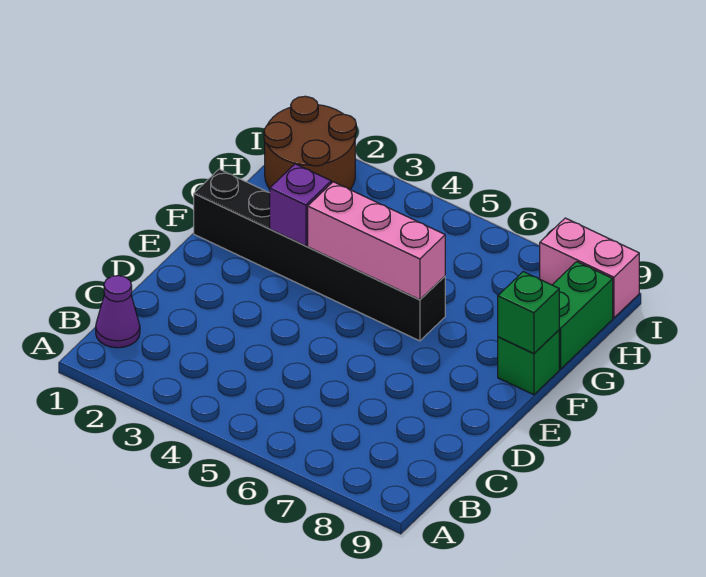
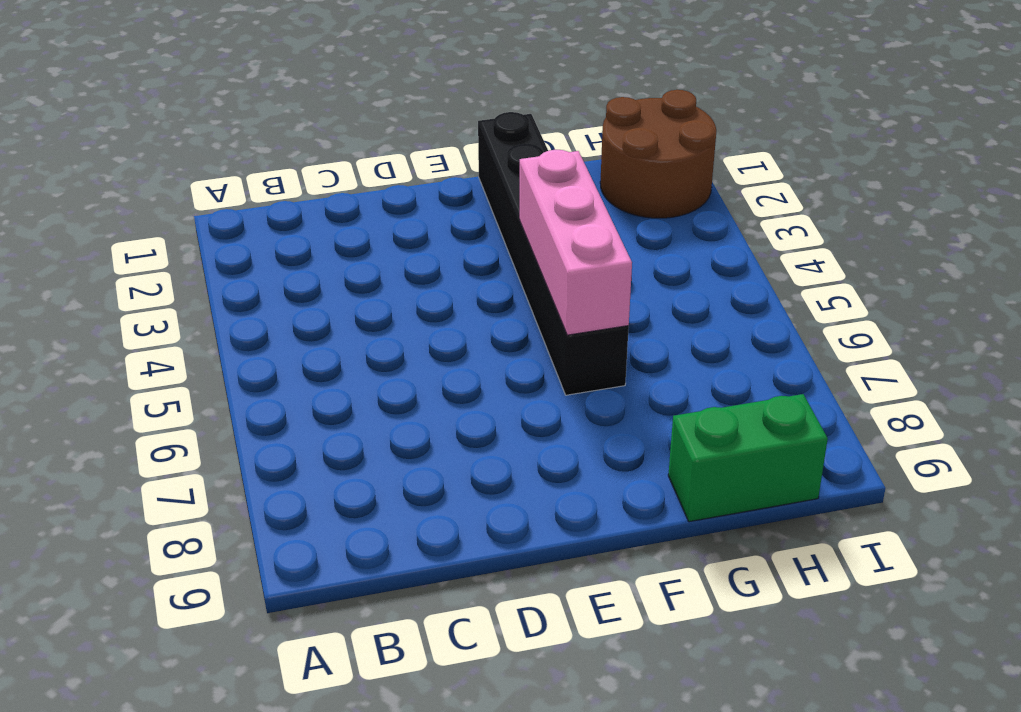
none -> purple 1x1 cone [96,276,140,348]
none -> green 1x1 brick [498,330,559,395]

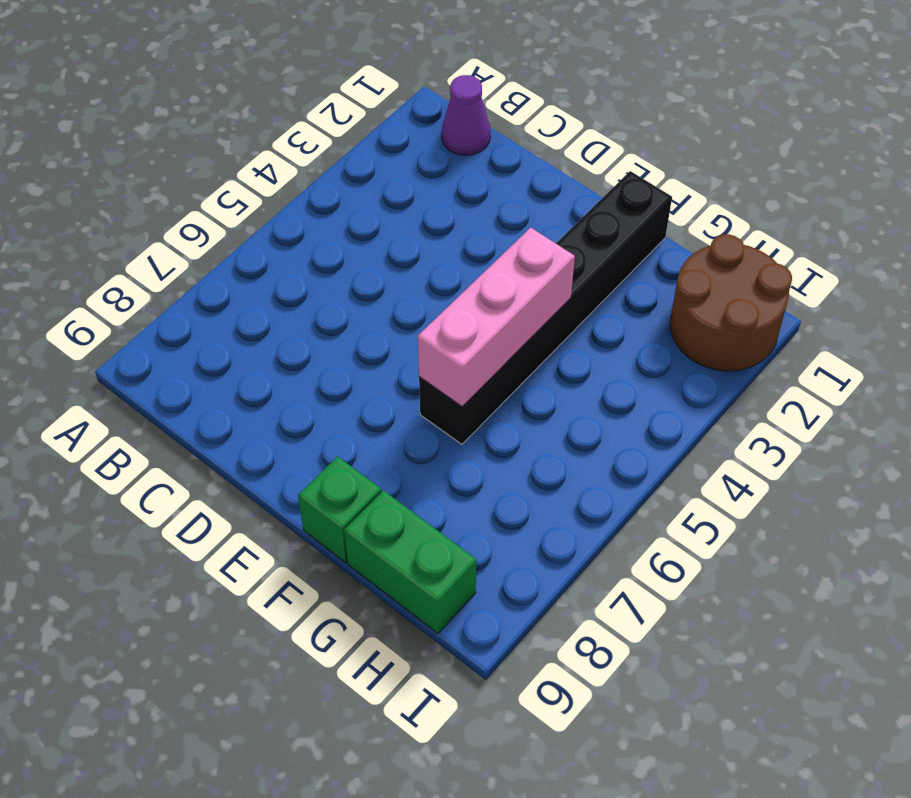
none -> pink 1x2 brick [540,218,639,318]
none -> purple 1x1 brick [270,164,331,246]

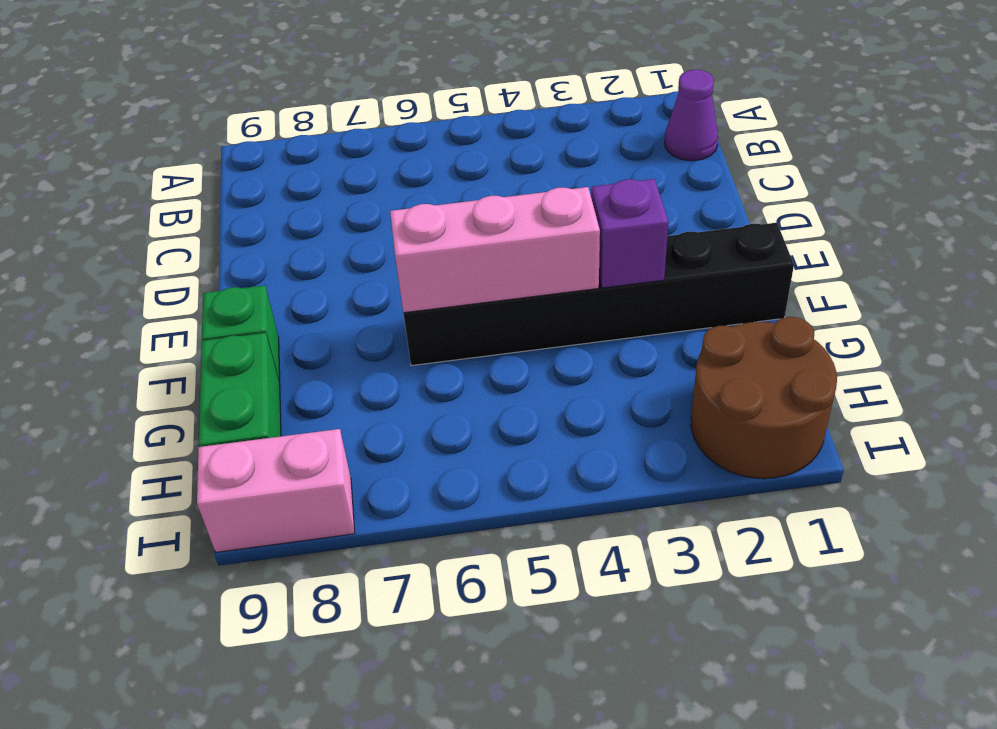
none -> green 1x1 brick [498,272,559,353]

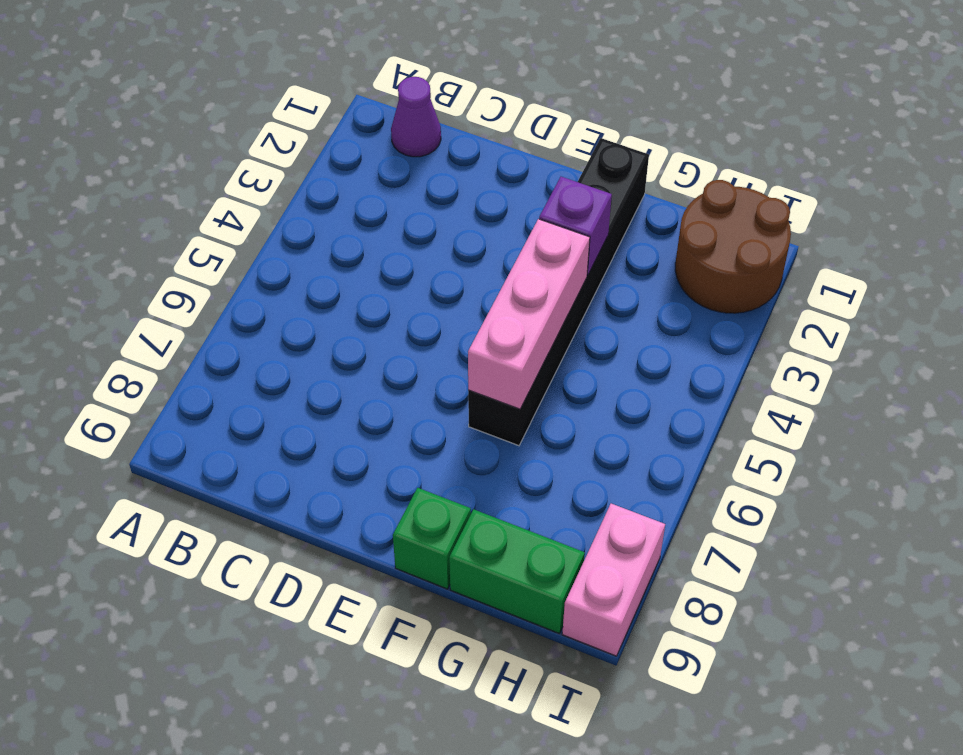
none -> green 1x1 brick [498,272,559,353]

